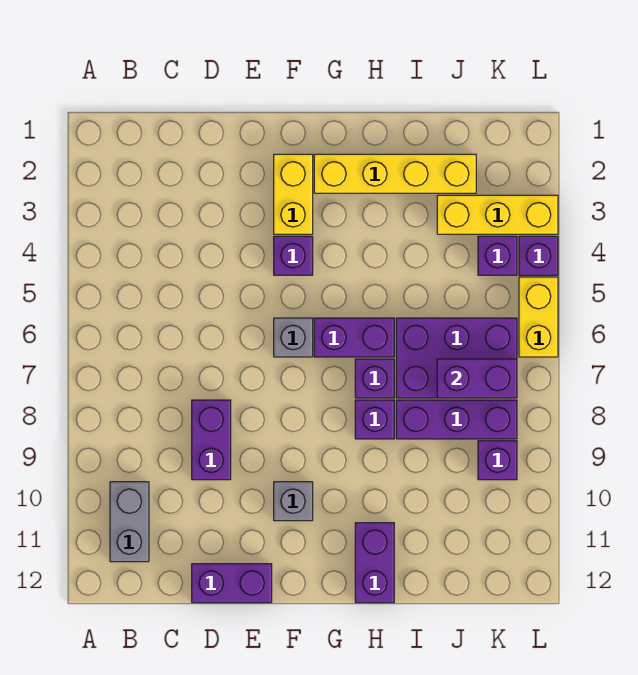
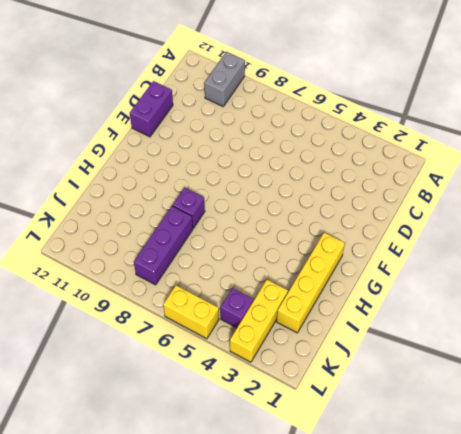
grey 1x2 brick [205,52,245,106] -> grey 1x2 brick turned to [110,482,149,562]
none -> purple 1x2 brick [192,400,231,480]
none -> yellow 1x2 brick [274,154,313,234]
none -> purple 1x1 brick [274,236,313,275]

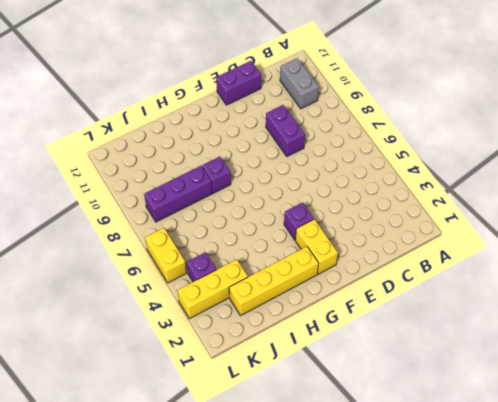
none -> grey 1x1 brick [274,318,313,357]
none -> grey 1x1 brick [274,482,313,521]
none -> purple 1x2 brick [314,318,394,357]

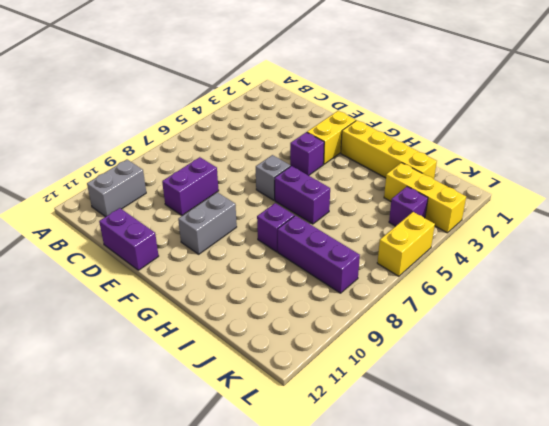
grey 1x2 brick [178,192,237,254] -> grey 1x1 brick [274,482,313,521]
none -> purple 1x1 brick [355,359,394,398]
none -> purple 1x2 brick [355,523,394,603]
none -> purple 2x3 brick [396,318,517,398]

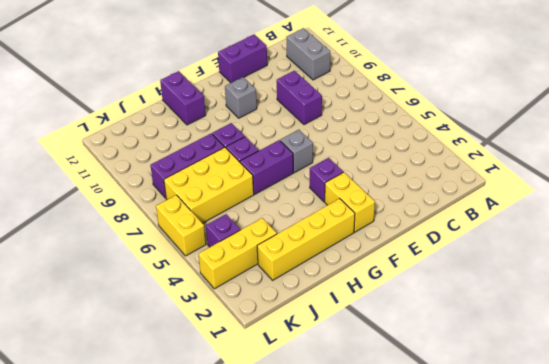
yellow 2x3 brick [164,147,254,223] -> purple 2x3 brick [396,318,517,398]
none -> purple 1x1 brick [478,441,517,480]
none -> purple 1x1 brick [519,236,558,275]
none -> purple 1x2 brick [437,359,517,398]

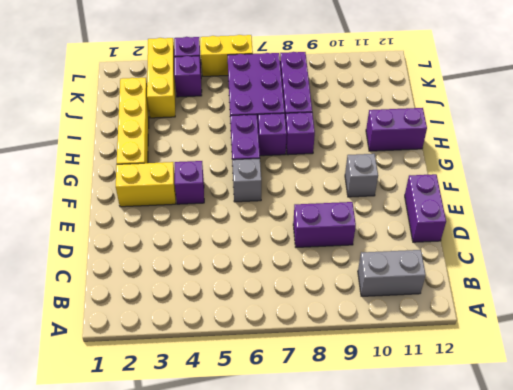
none -> purple 1x1 brick [478,441,517,480]
none -> purple 1x2 brick [437,359,517,398]

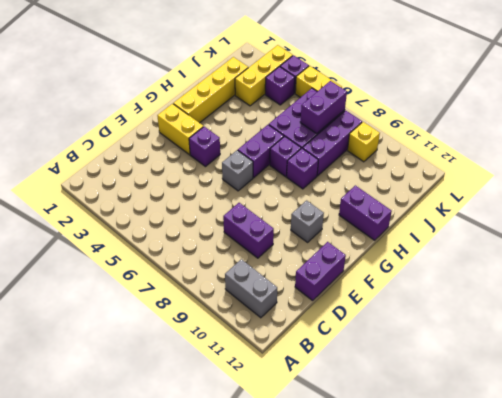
yellow 1x1 brick [347,122,380,162] -> purple 1x1 brick [478,441,517,480]

